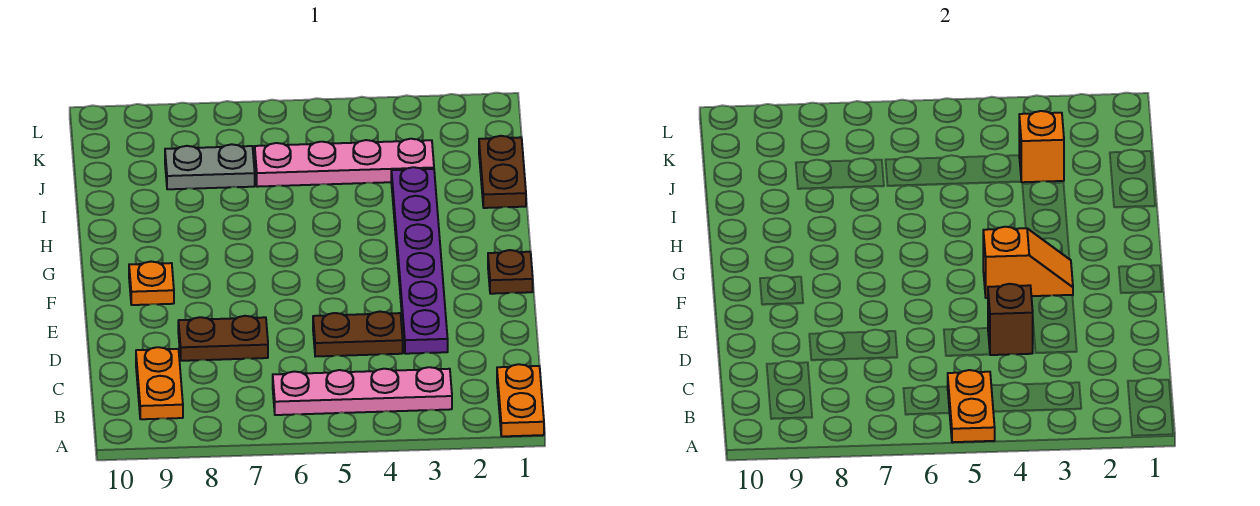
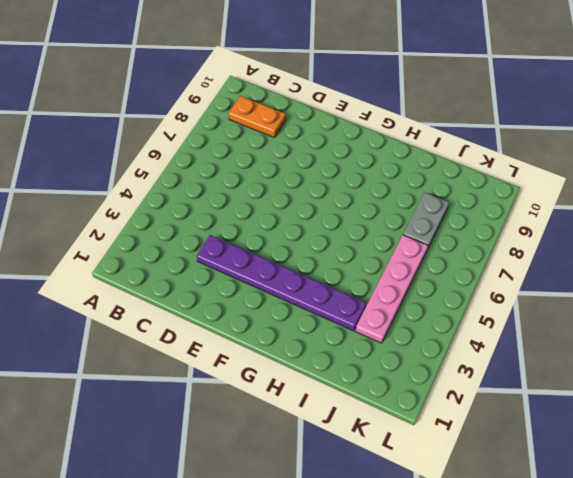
none -> orange 1x2 plate [497,364,544,436]
none -> pink 1x4 plate [273,367,452,415]
none -> brown 1x2 plate [313,311,403,357]

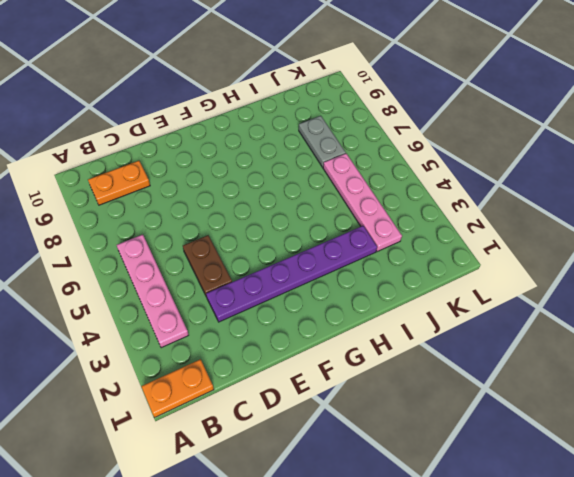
none -> brown 1x2 plate [178,316,268,361]
none -> brown 1x1 plate [488,250,533,294]
none -> orange 1x1 plate [129,262,174,305]

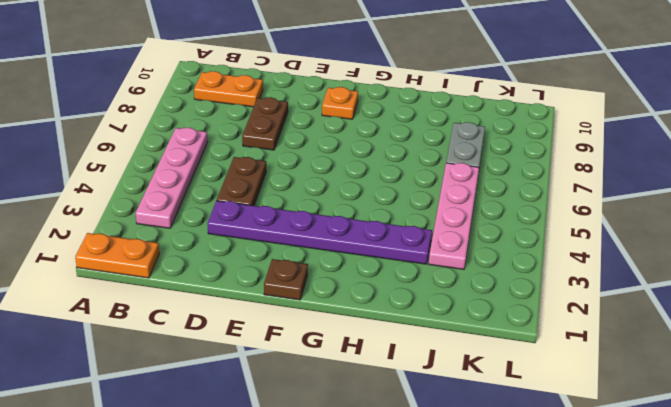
none -> brown 1x2 plate [479,136,526,208]
none -> orange 1x2 plate [948,370,995,442]
none -> brown 1x1 brick [988,284,1033,355]

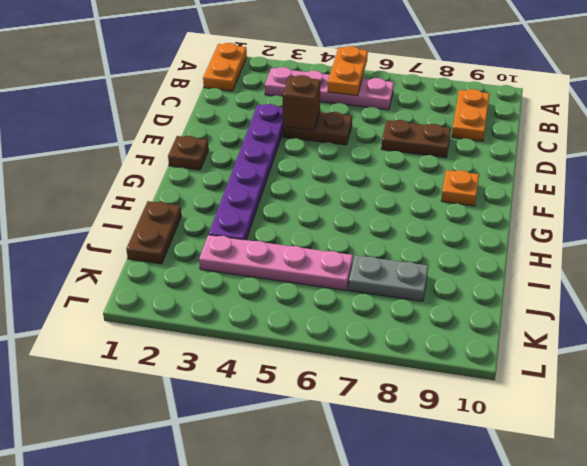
none -> orange 1x2 slope [983,227,1073,298]
none -> orange 1x1 brick [1019,111,1064,182]

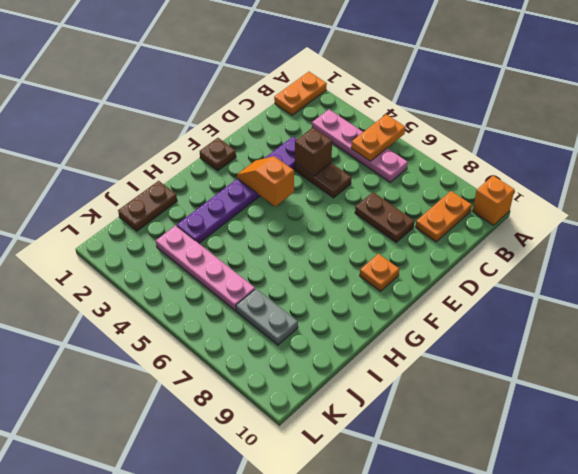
orange 1x1 brick [473,176,514,225] -> orange 1x1 brick moved to [1019,111,1064,182]

